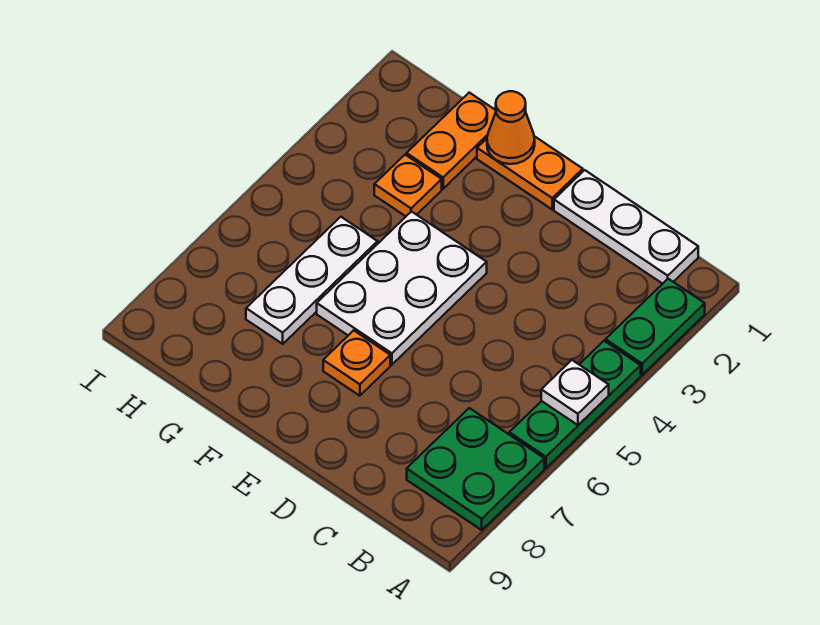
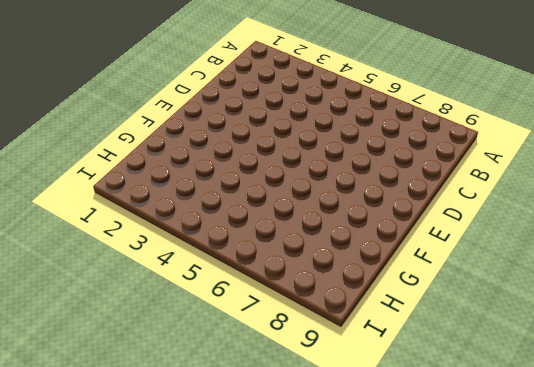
none -> green 1x2 plate [606,279,705,375]
none -> green 1x3 plate [509,341,641,468]
none -> green 2x2 plate [407,408,544,530]

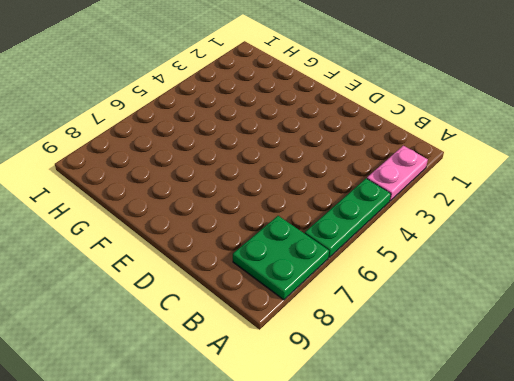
pink 1x2 plate [367,146,428,201] -> green 1x2 plate [606,279,705,375]
none -> white 1x3 plate [554,170,698,284]
none -> orange 1x2 plate [477,136,583,209]
none -> white 2x3 plate [317,212,487,365]

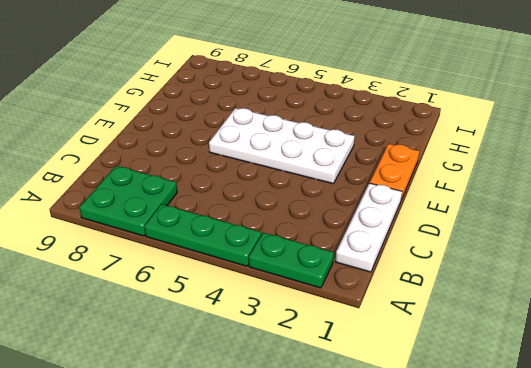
white 2x4 plate [209,108,355,184] -> white 2x3 plate [317,212,487,365]
none -> orange 1x1 plate [323,330,390,396]
none -> orange 1x2 plate [407,93,496,189]
none -> orange 1x1 plate [374,155,442,216]

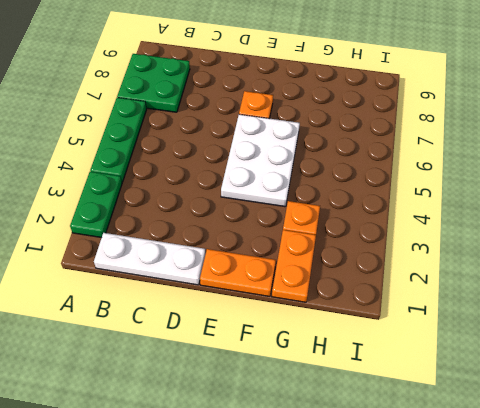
none -> white 1x3 plate [246,217,378,344]
none -> white 1x1 plate [541,360,609,425]
none -> orange 1x1 cone [487,91,535,164]

